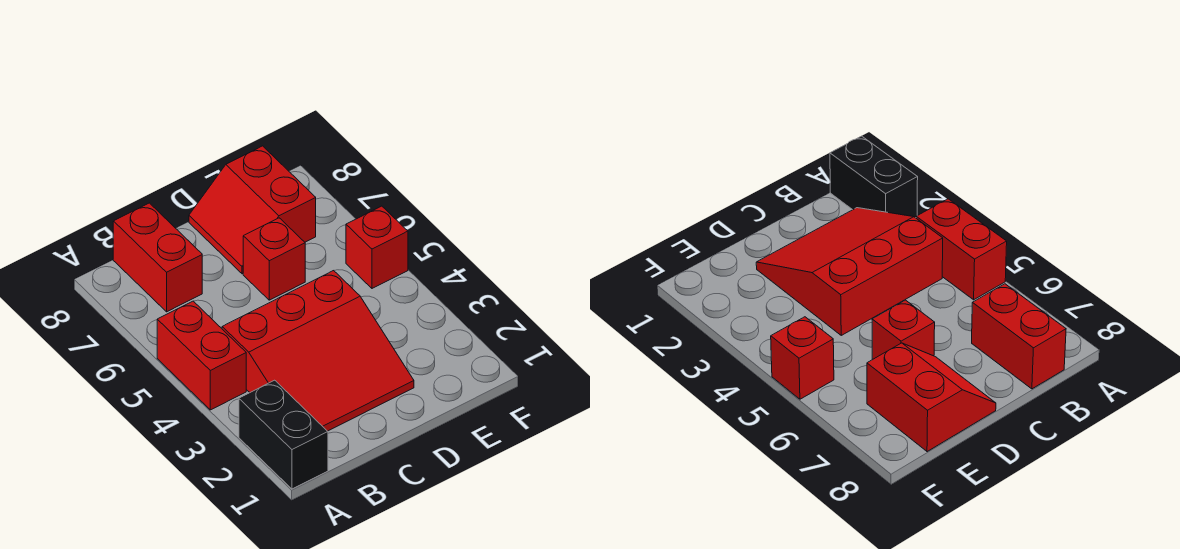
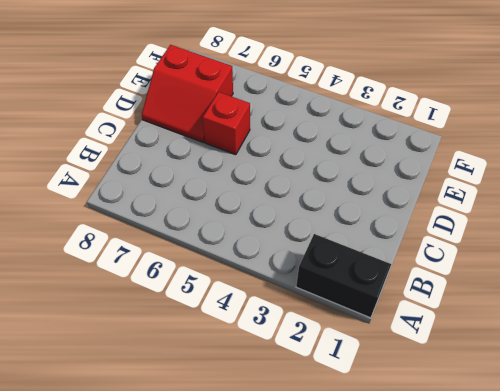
none -> red 1x2 brick [157,301,246,410]
none -> red 3x3 slope [222,271,414,431]

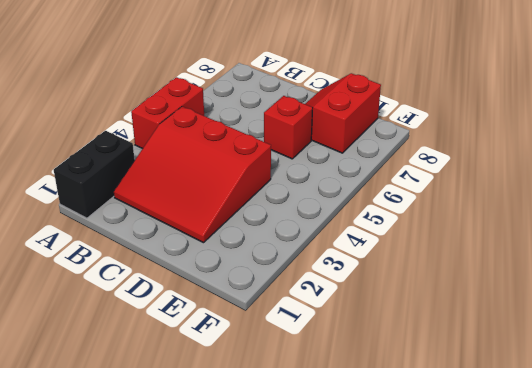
none -> red 1x2 brick [113,203,202,312]
none -> red 1x1 brick [346,206,408,288]

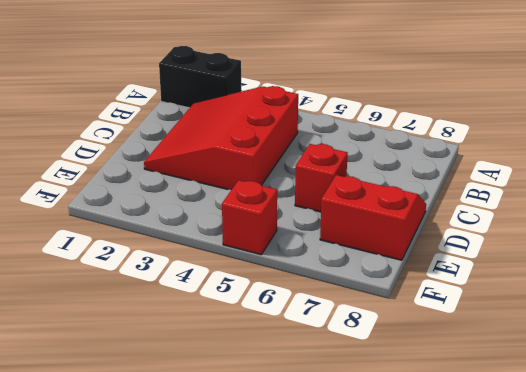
none -> red 1x2 brick [157,301,246,410]
none -> red 1x2 brick [113,203,202,312]

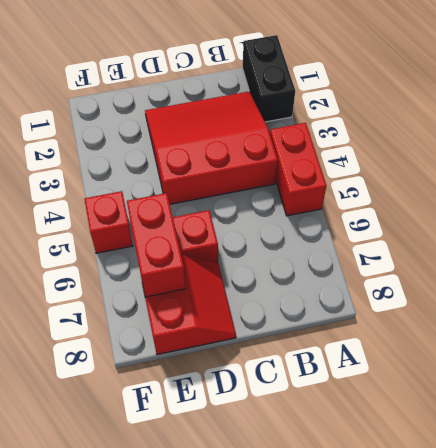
red 1x2 brick [127,193,186,297] -> red 1x2 brick moved to [113,203,202,312]

